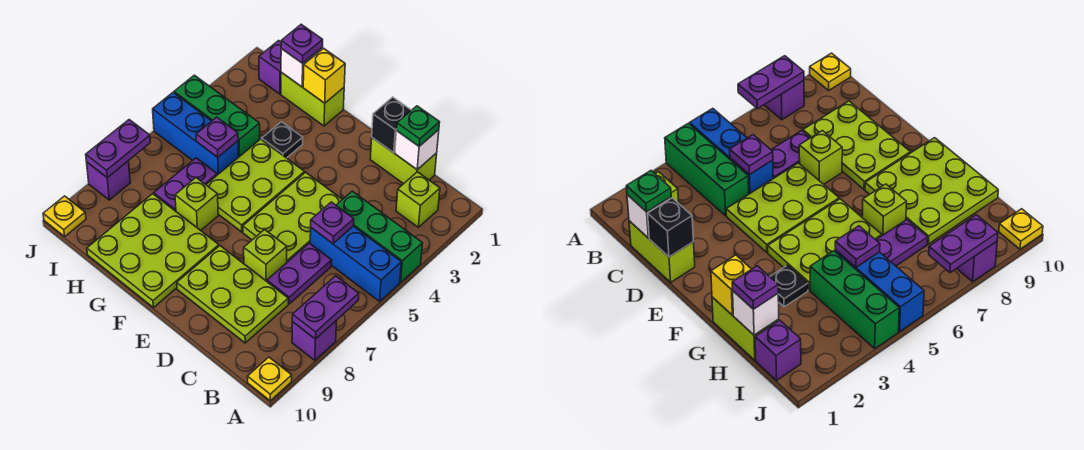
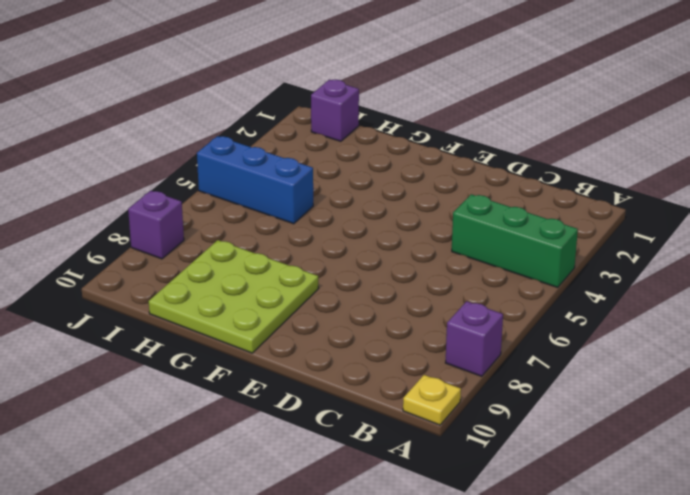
none -> blue 1x3 brick [310,226,401,301]
none -> lime 1x1 brick [396,172,440,227]
none -> lime 1x2 brick [370,138,437,184]
none -> purple 1x2 plate [267,243,332,304]

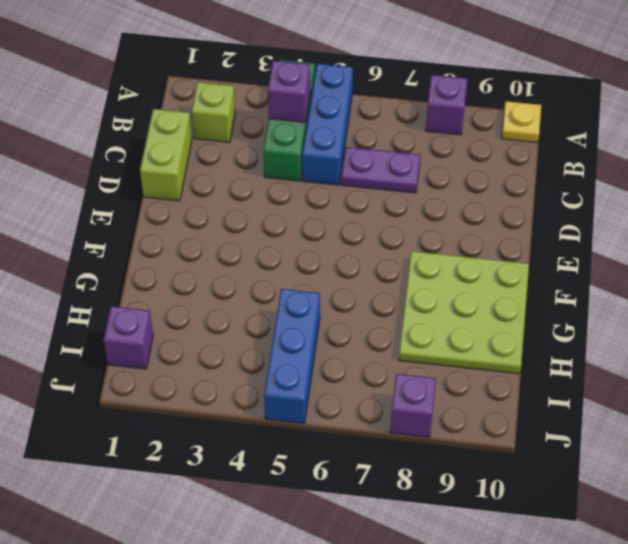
purple 1x1 brick [268,61,310,122] -> none
none -> lime 2x3 plate [177,246,288,343]
none -> lime 2x3 plate [243,172,343,262]
none -> lime 1x1 brick [244,230,287,281]
none -> lime 2x3 plate [206,139,305,232]

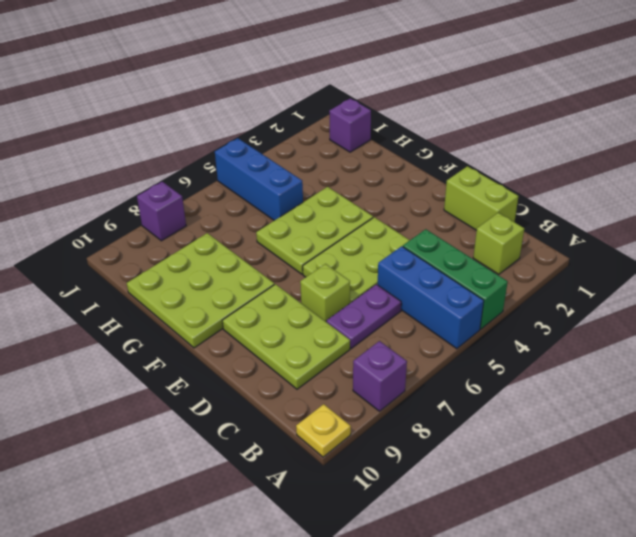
none -> lime 1x2 brick [281,72,344,126]
none -> black 1x1 plate [262,122,303,158]
none -> lime 1x1 brick [175,178,218,230]
none -> green 1x3 brick [174,75,260,157]

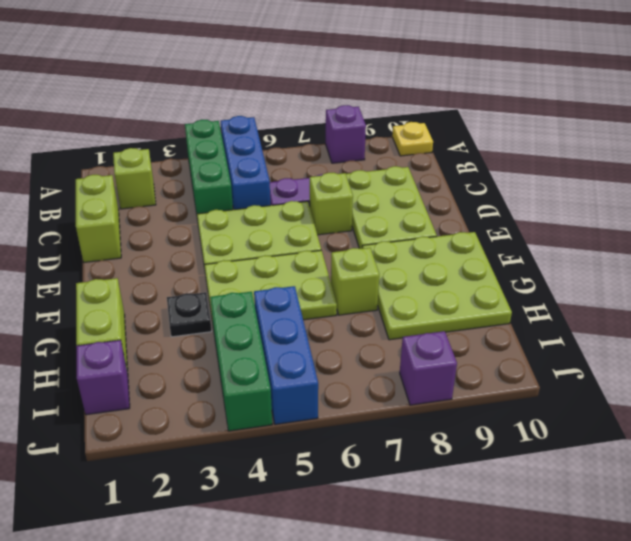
none -> purple 1x2 plate [154,158,217,211]
none -> yellow 1x1 plate [43,196,86,236]
none -> purple 1x2 plate [292,276,359,339]
none -> white 1x1 brick [395,130,439,170]

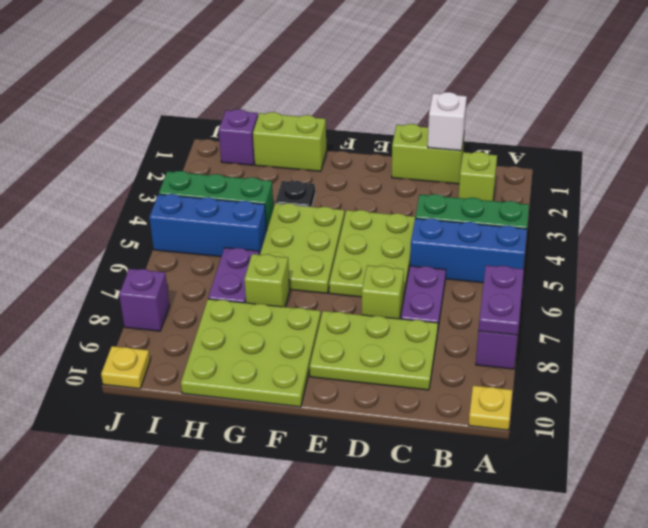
none -> purple 1x1 plate [311,202,354,244]
none -> black 1x1 brick [372,97,411,153]
none -> yellow 1x1 brick [303,48,345,103]
none -> white 1x1 brick [281,48,322,87]

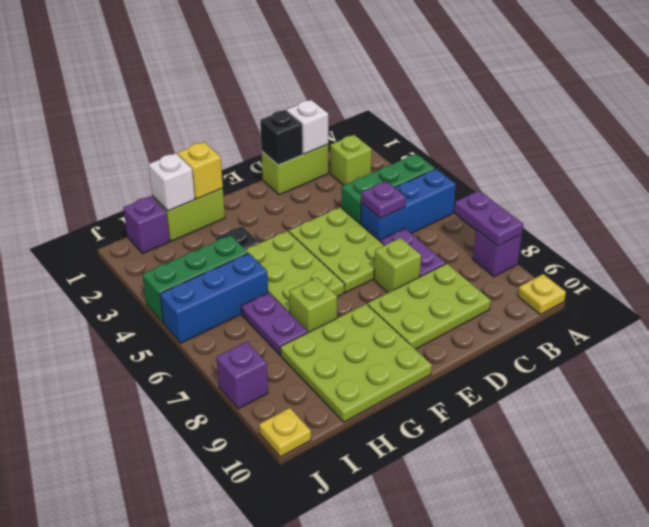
none -> purple 1x1 plate [196,117,238,157]
none -> purple 1x2 plate [86,120,150,178]
none -> green 1x1 plate [397,106,440,146]
none -> purple 1x1 plate [281,24,323,63]

